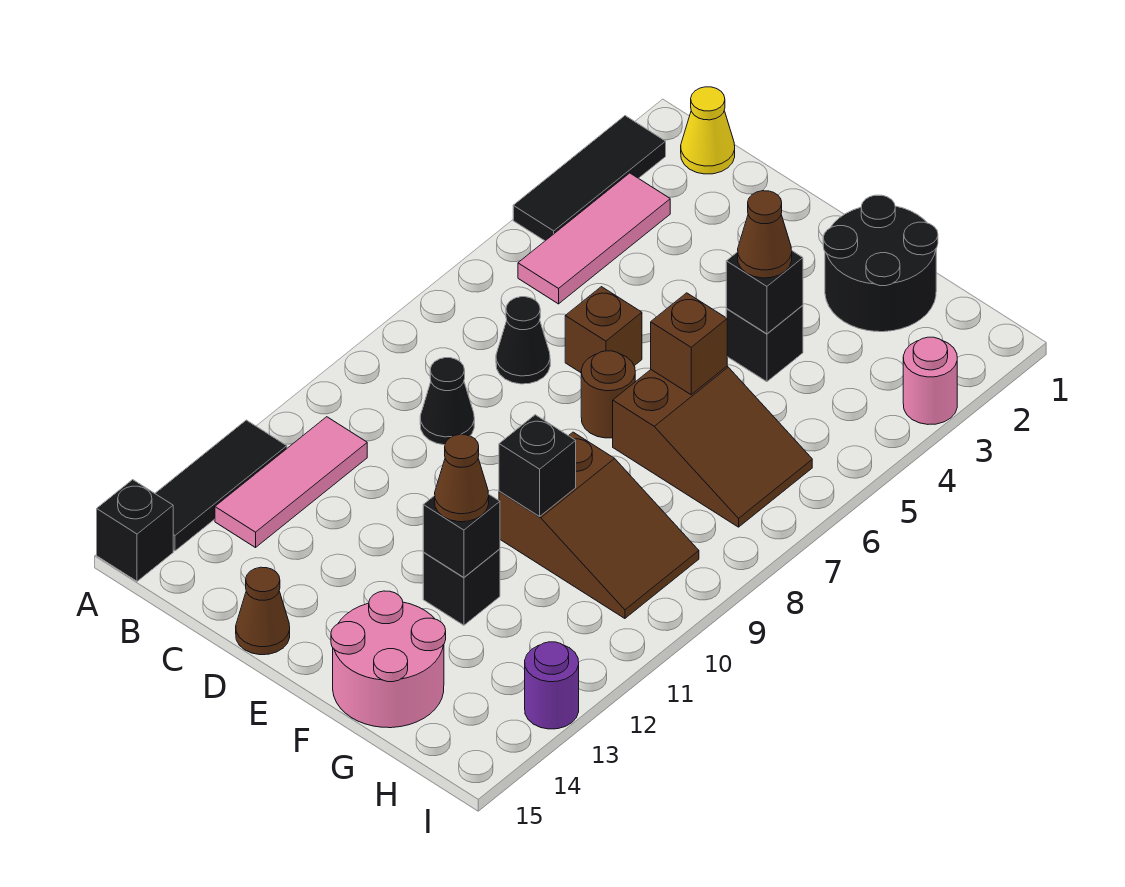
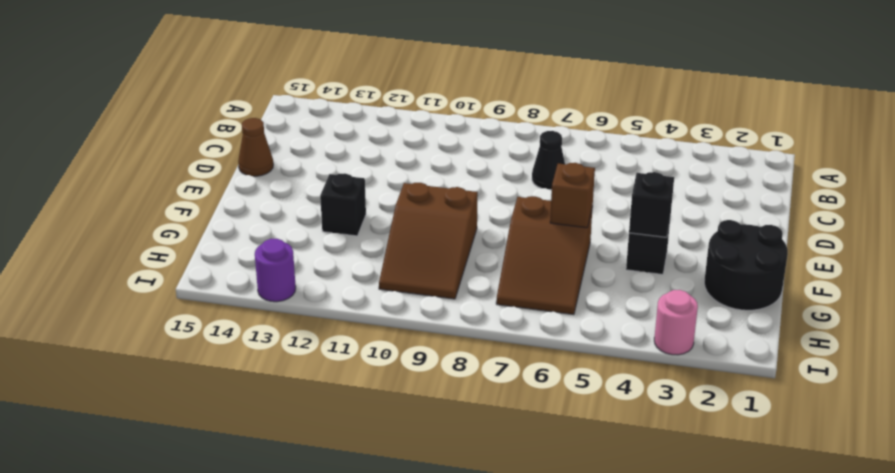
none -> black 1x3 tile [513,116,666,241]
none -> black 1x3 tile [155,420,287,551]
none -> black 1x1 brick [97,480,173,581]

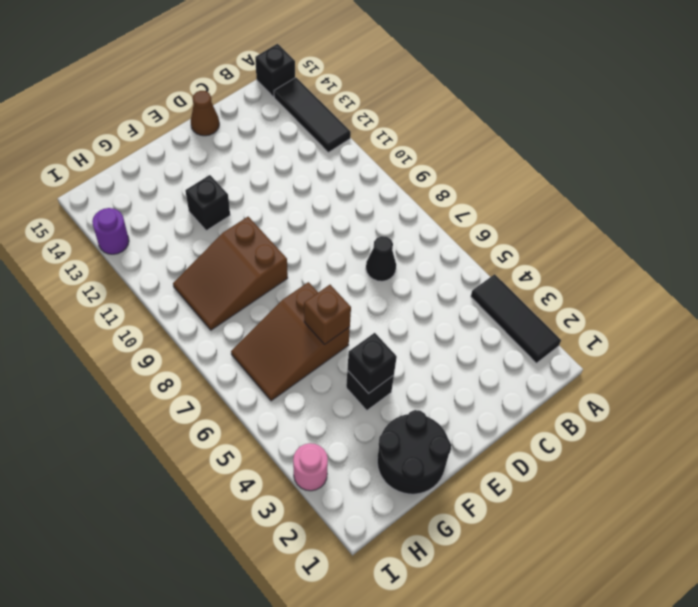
none -> yellow 1x1 cone [681,87,735,174]
none -> pink 1x3 tile [518,173,670,304]
none -> pink 1x3 tile [215,417,367,548]

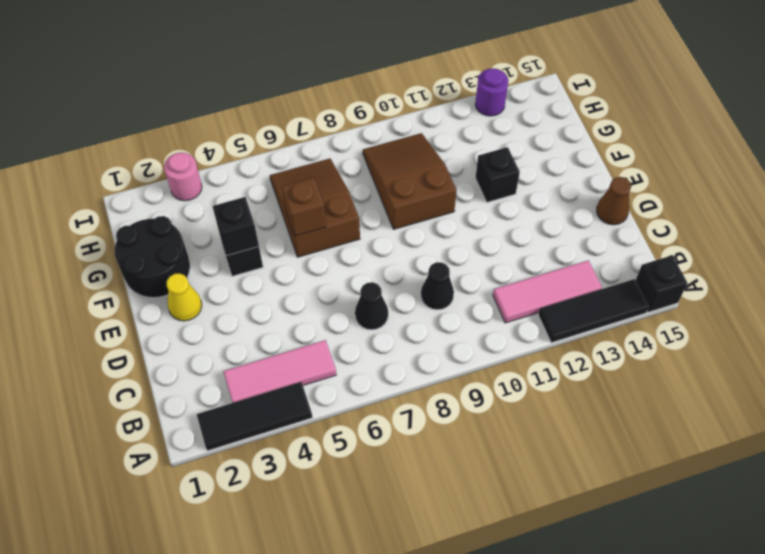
yellow 1x1 cone [167,274,202,321] -> yellow 1x1 cone moved to [681,87,735,174]
none -> brown 1x1 brick [565,287,642,373]
none -> brown 1x1 round brick [581,351,635,438]
none -> pink 2x2 round brick [331,591,446,728]

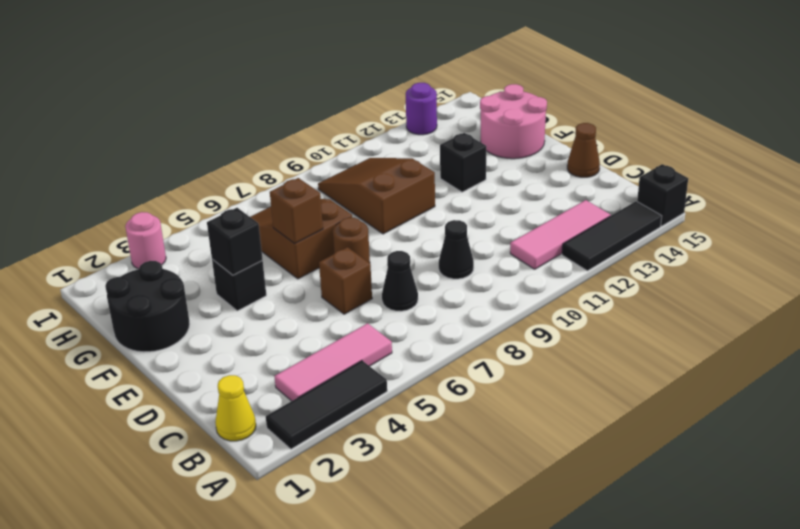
none -> black 1x1 brick [499,415,576,516]
none -> black 1x1 brick [423,495,500,577]
none -> brown 1x1 cone [738,191,792,278]

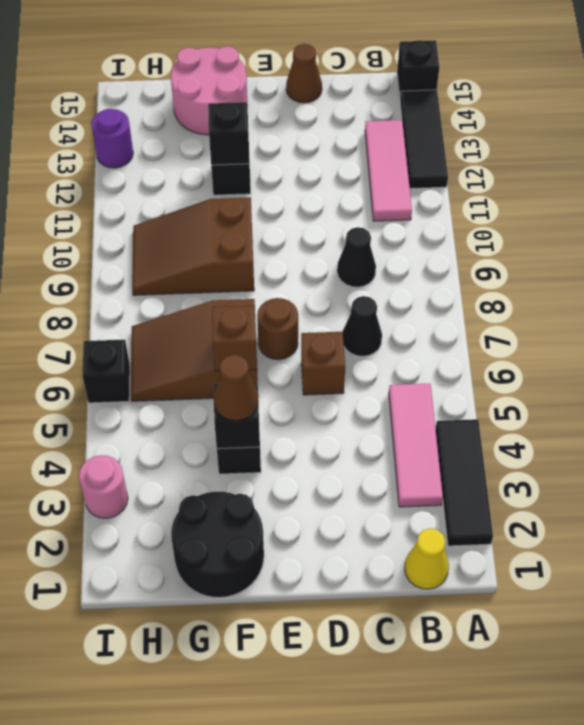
black 1x1 brick [82,340,130,403] -> black 1x1 brick moved to [499,415,576,516]
none -> brown 1x1 cone [435,434,489,522]

